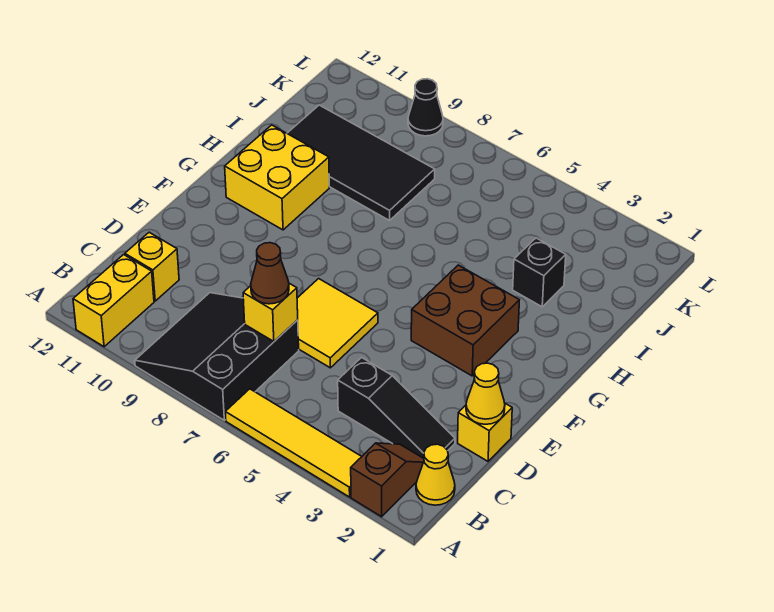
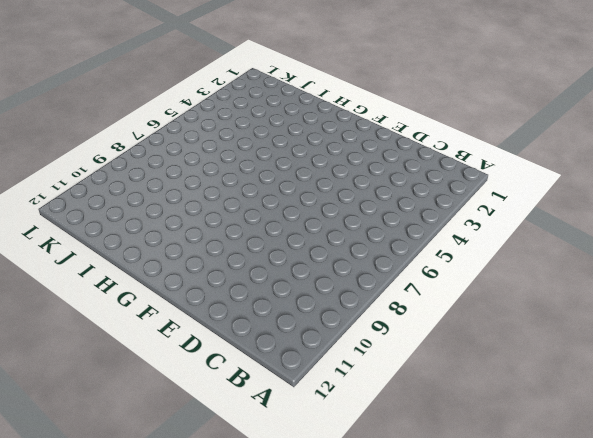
none -> brown 1x2 slope [351,443,424,517]
none -> yellow 1x4 tile [225,389,362,497]
none -> black 3x3 slope [135,293,299,420]

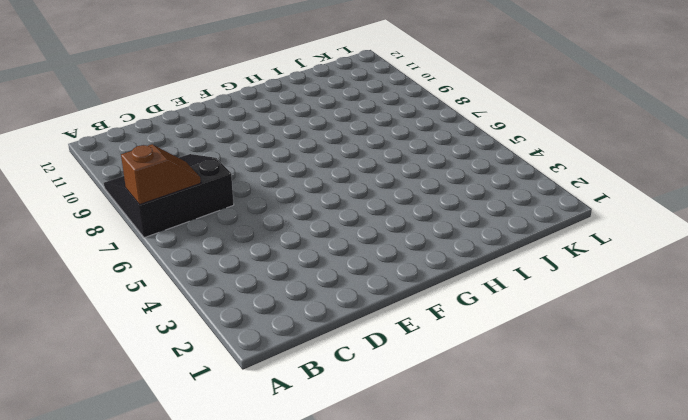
brown 1x2 slope [121,144,201,205] -> brown 1x2 slope moved to [351,443,424,517]
none -> yellow 1x4 tile [225,389,362,497]
none -> yellow 1x2 brick [73,255,154,347]
none -> yellow 1x1 cone [416,444,455,505]

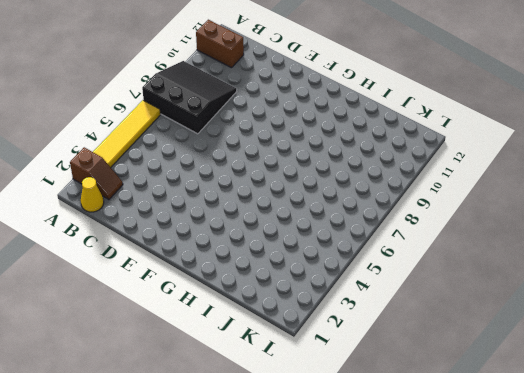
brown 1x2 brick [196,20,244,68] -> yellow 1x2 brick [73,255,154,347]
none -> black 1x3 slope [338,358,455,458]
none -> yellow 1x1 brick [125,232,179,301]
none -> yellow 1x1 brick [458,403,512,461]

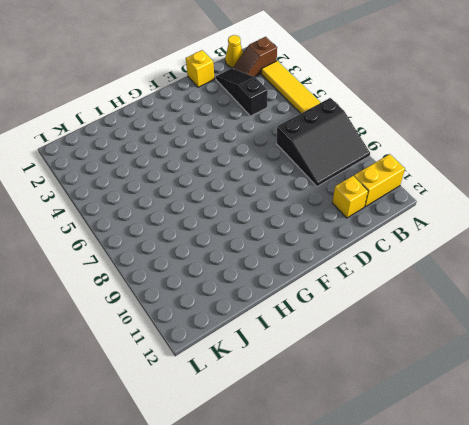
none -> yellow 2x2 tile [297,279,378,368]
none -> brown 2x2 brick [411,265,519,376]
none -> yellow 2x2 brick [225,125,329,230]

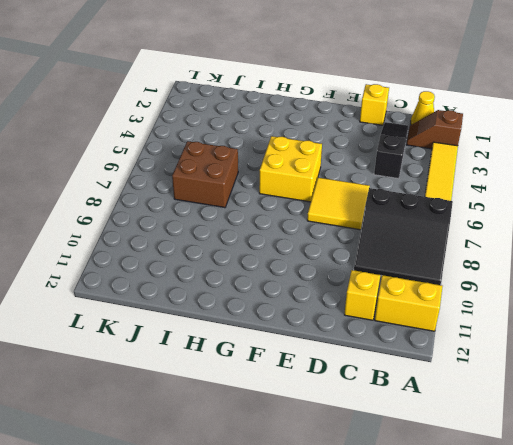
yellow 2x2 brick [259,136,322,202] -> yellow 2x2 brick moved to [225,125,329,230]
brown 2x2 brick [172,141,238,208] -> brown 2x2 brick moved to [411,265,519,376]
none -> black 1x1 brick [513,238,566,307]
none -> black 2x4 tile [287,105,435,220]
none -> black 1x1 cone [408,79,443,136]

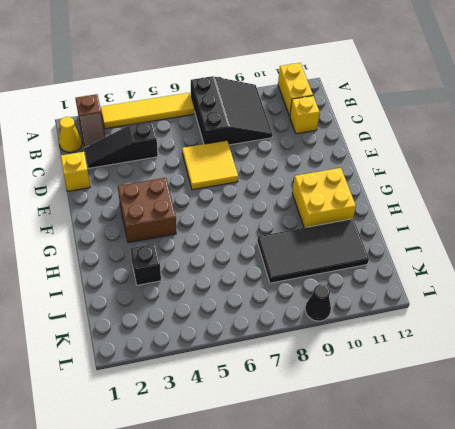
none -> yellow 1x1 brick [243,283,298,342]
none -> yellow 1x1 cone [466,363,505,424]
none -> brown 1x1 cone [251,243,289,304]

